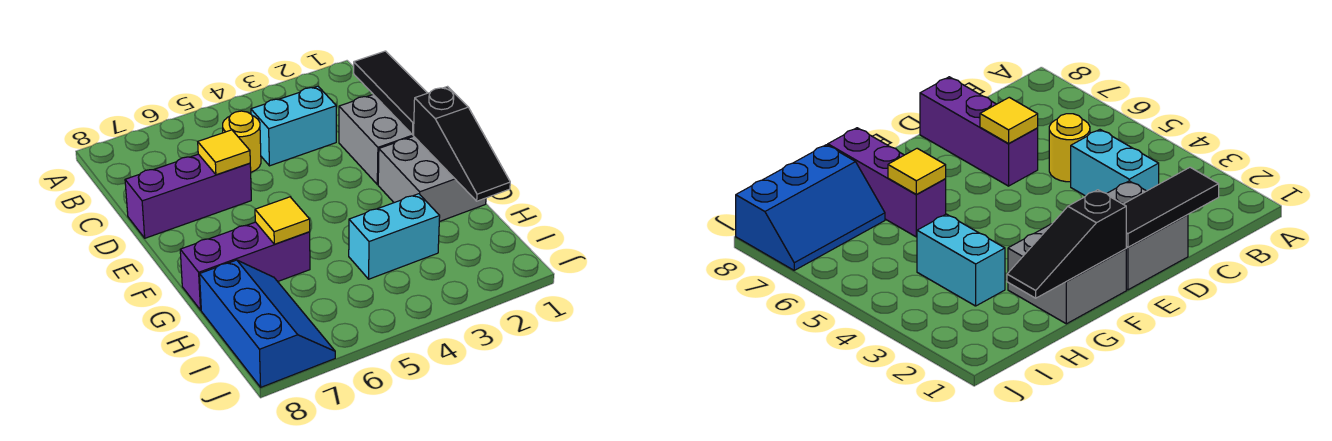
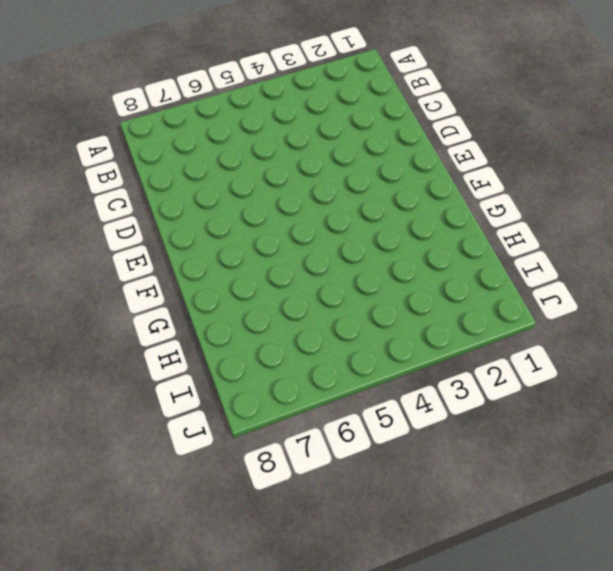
none -> cyan 1x2 brick [251,86,336,166]
none -> yellow 1x1 round brick [223,111,261,172]
none -> grey 2x2 brick [339,95,413,184]

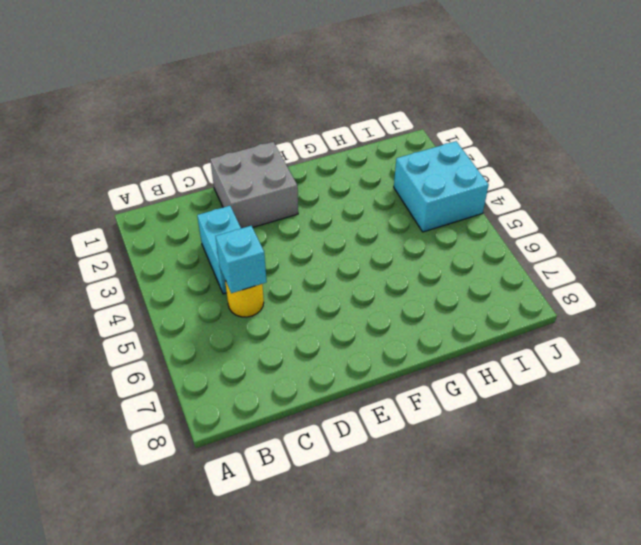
cyan 1x1 brick [215,226,267,293] -> none
cyan 2x2 brick [394,141,489,232] -> none
none -> purple 1x3 brick [125,154,251,238]
none -> grey 2x2 brick [378,136,486,222]
none -> purple 1x3 brick [180,222,310,310]

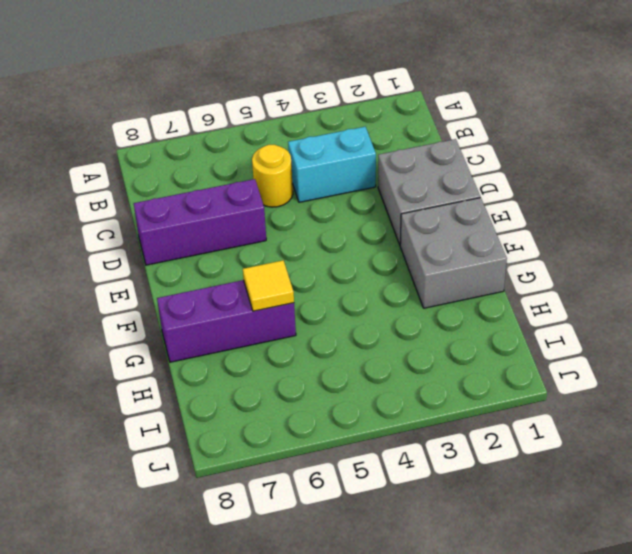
none -> cyan 1x2 brick [349,194,440,279]
none -> blue 2x3 slope [200,260,335,387]
none -> black 1x3 tile [354,51,427,135]

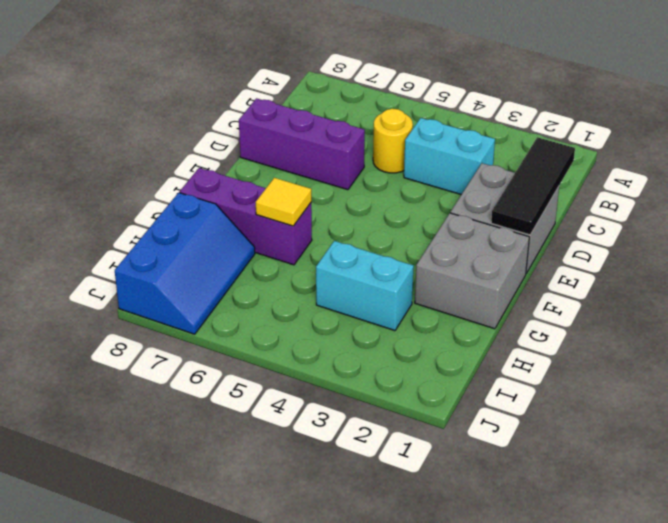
none -> yellow 1x1 tile [198,130,250,175]
none -> black 1x3 slope [413,87,510,201]

